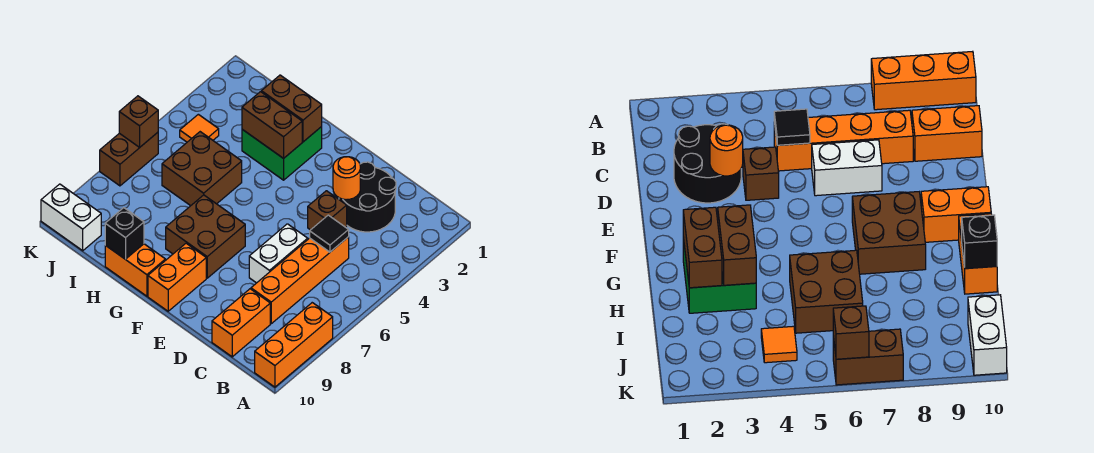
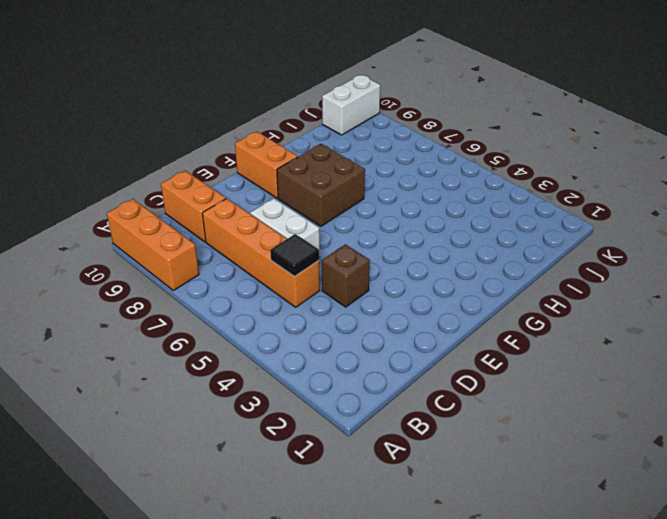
none -> black 2x2 round brick [339,162,396,232]
none -> green 2x2 brick [242,127,322,180]
none -> orange 1x2 brick [105,244,165,296]

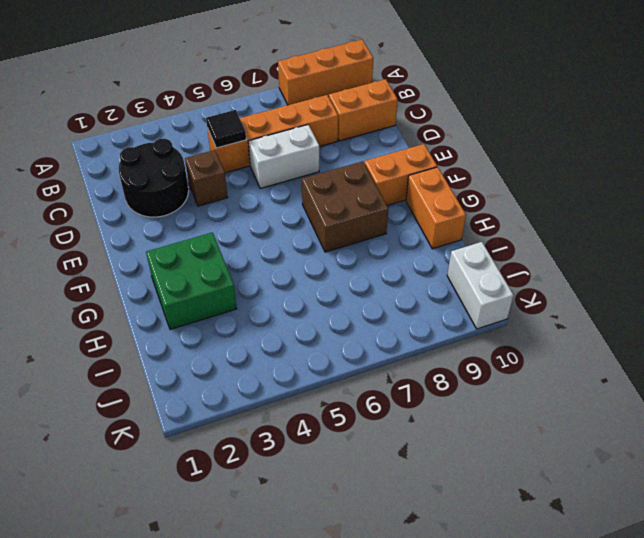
none -> brown 2x2 brick [162,132,242,206]
none -> orange 1x1 tile [180,114,219,142]
none -> brown 1x2 brick [100,132,158,186]

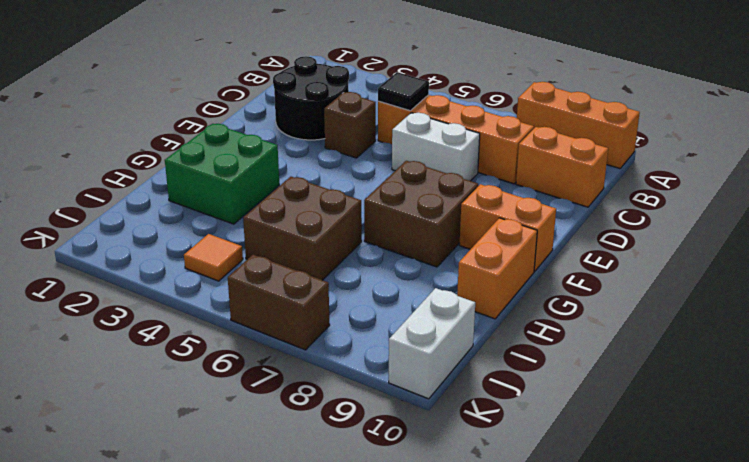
none -> orange 1x1 round brick [333,157,360,200]
none -> brown 1x2 brick [261,75,322,142]
none -> brown 1x2 brick [242,92,302,158]

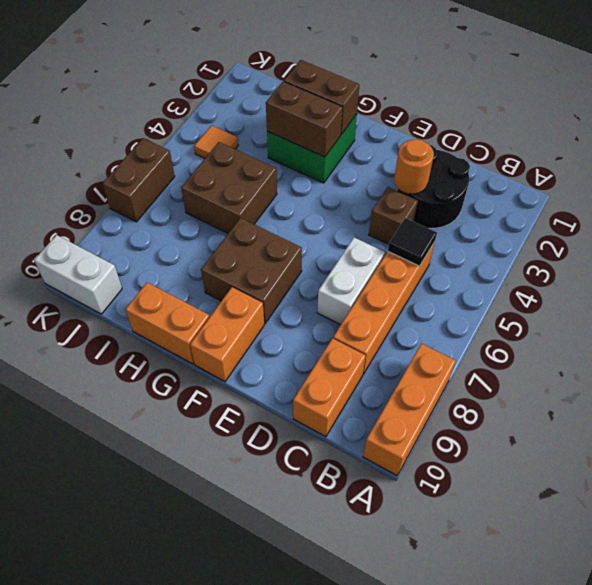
none -> black 1x1 brick [105,208,144,259]
none -> brown 1x1 brick [119,96,158,147]

